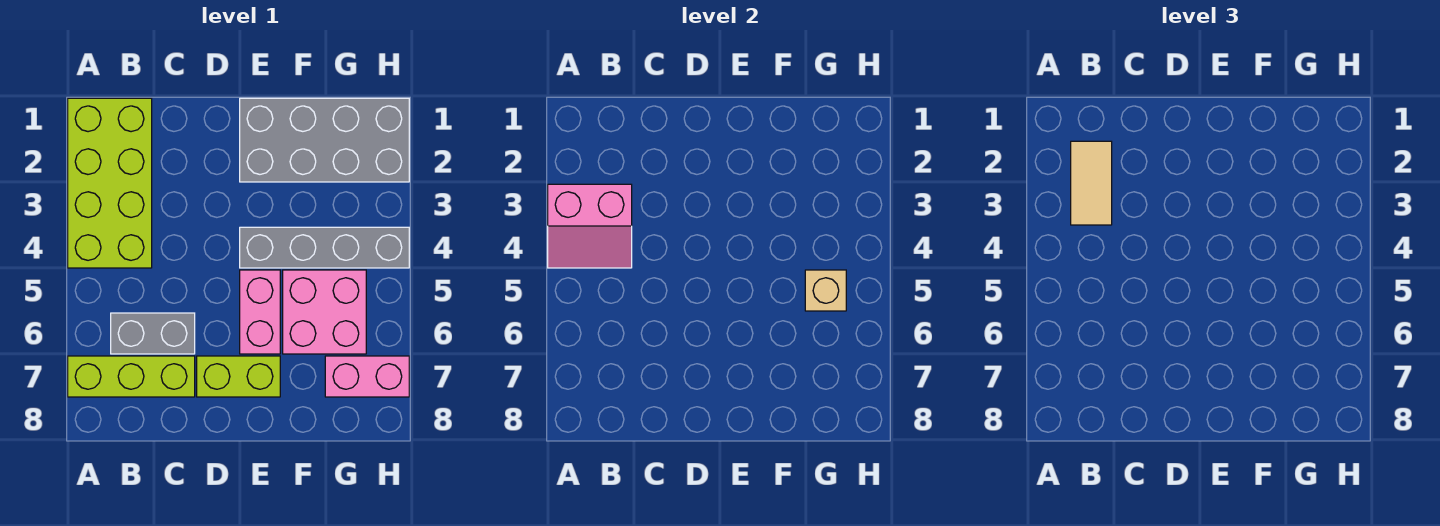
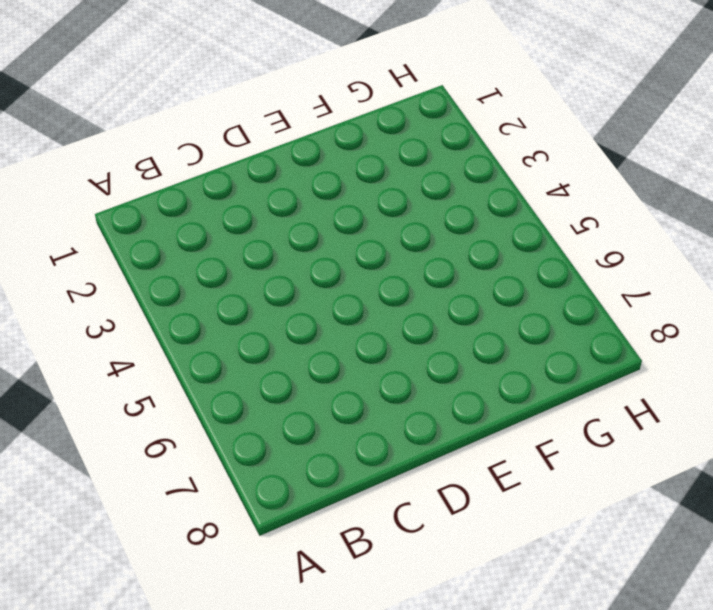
none -> lime 2x4 brick [68,98,152,268]
none -> lime 1x3 brick [68,356,195,397]
none -> grey 1x2 brick [111,313,195,354]

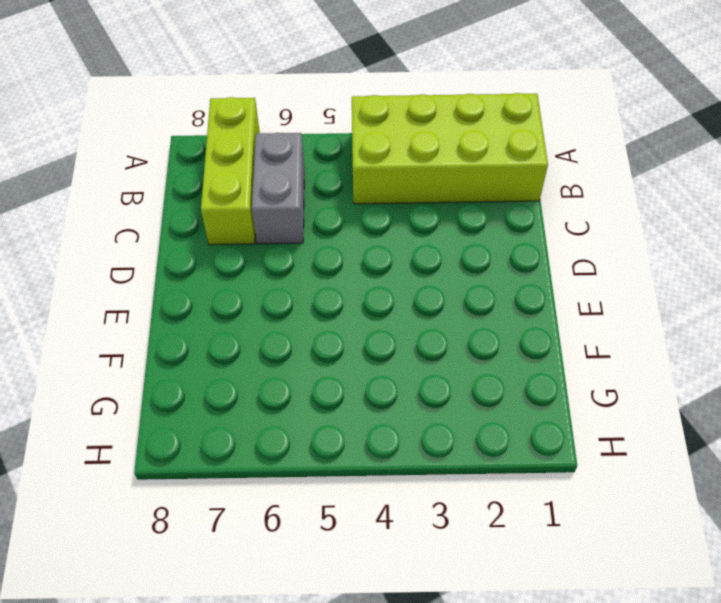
none -> lime 1x2 brick [197,356,280,397]
none -> grey 2x4 brick [240,98,409,182]
none -> grey 1x4 brick [240,227,409,268]

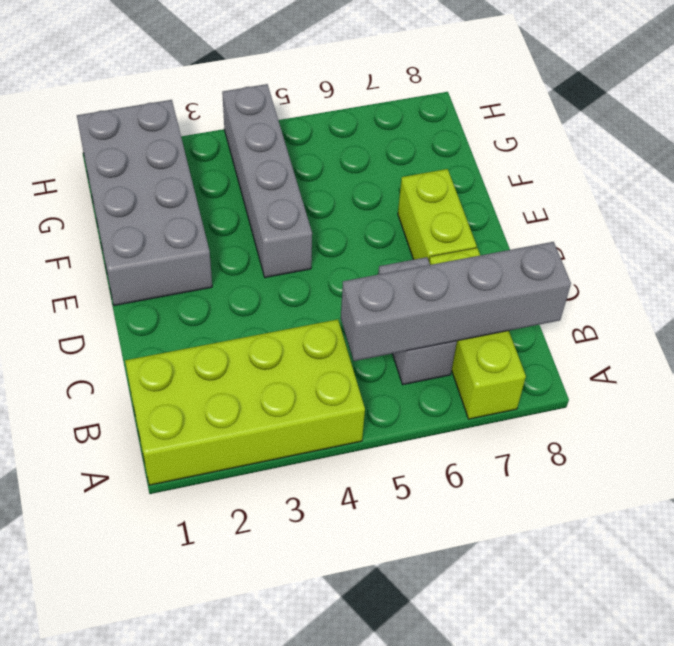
grey 1x4 brick [341,242,571,361] -> none
none -> pink 1x2 brick [240,270,280,354]
none -> pink 2x2 brick [283,270,366,354]
none -> pink 1x2 brick [325,356,409,397]

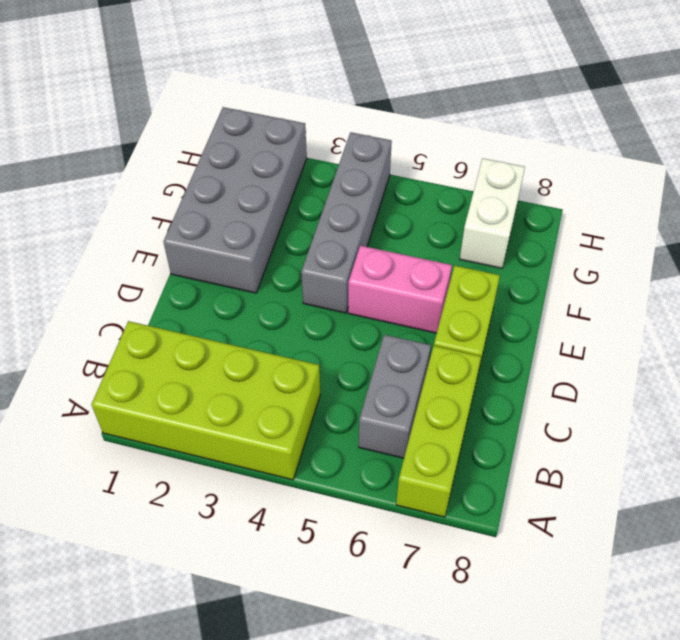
white 1x2 brick [460,158,525,268] -> pink 1x2 brick [325,356,409,397]
none -> pink 2x2 brick [283,270,366,354]
none -> pink 2x2 slope [548,184,632,268]
none -> tan 1x1 brick [805,270,846,311]

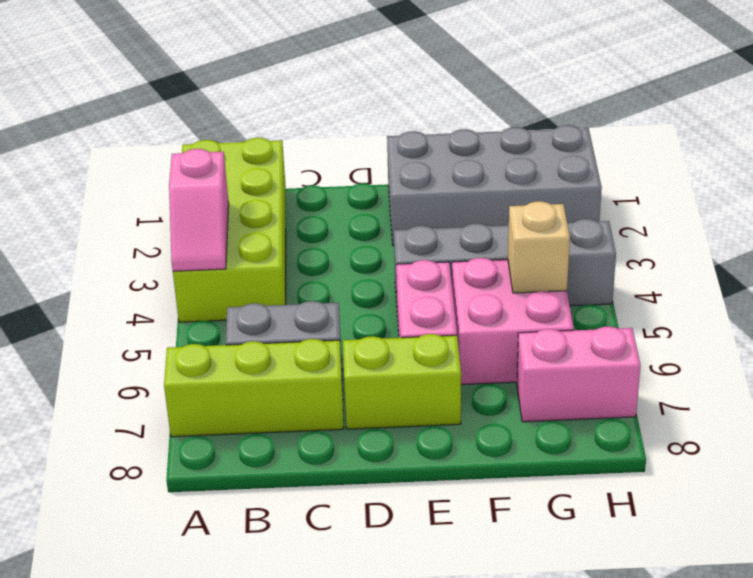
pink 1x2 slope [169,149,229,271] -> pink 2x2 slope [548,184,632,268]
none -> tan 1x2 tile [1071,141,1112,225]

